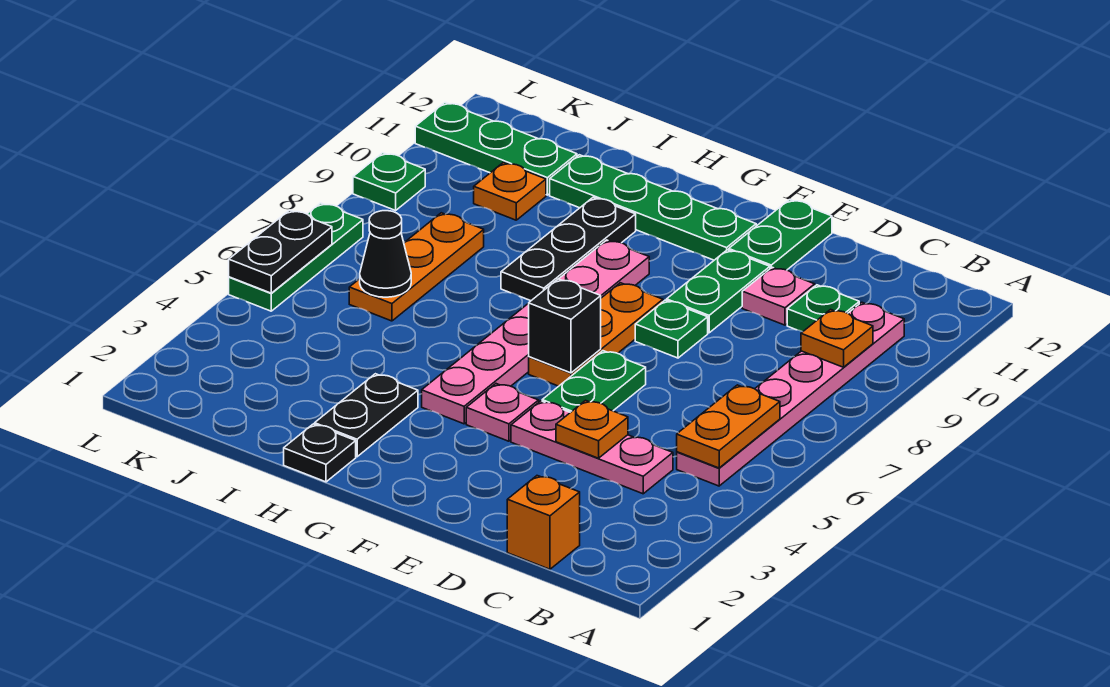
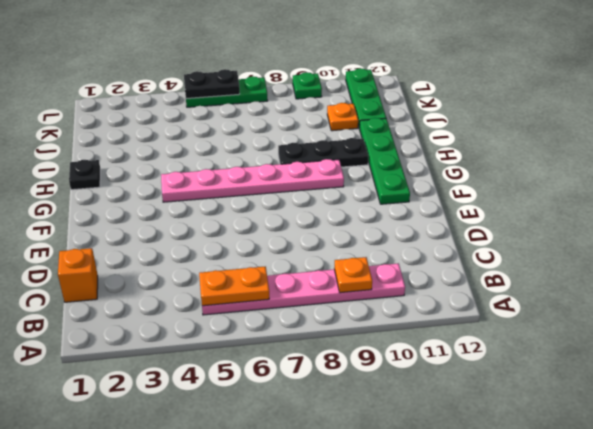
none -> pink 1x3 plate [511,401,673,494]
none -> green 1x1 plate [787,285,859,332]
none -> pink 1x1 plate [742,267,815,325]

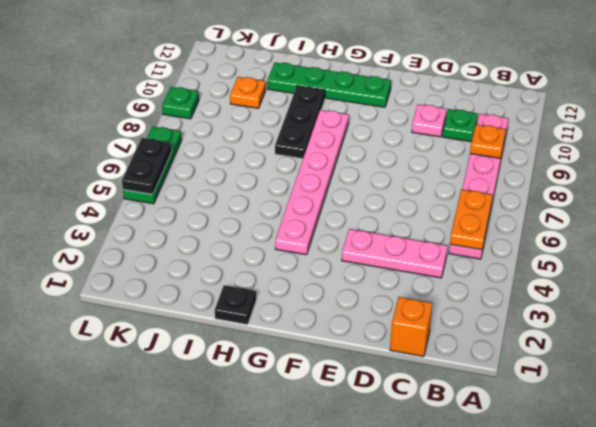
none -> green 1x2 plate [542,351,646,412]
none -> green 1x1 plate [635,300,708,358]
none -> green 1x2 plate [667,250,770,333]

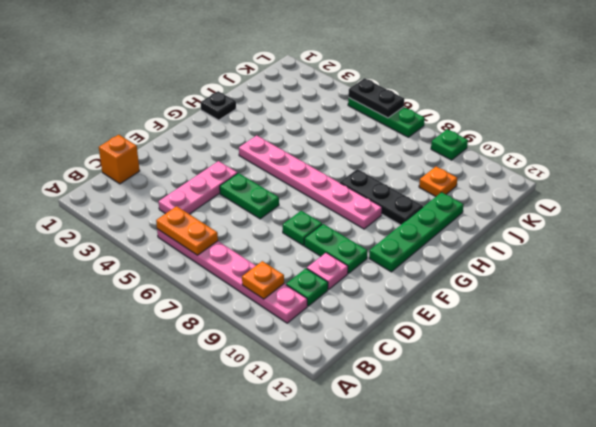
none -> green 1x2 plate [729,200,832,270]
none -> pink 1x1 plate [466,384,539,441]
none -> orange 1x3 plate [529,283,663,386]

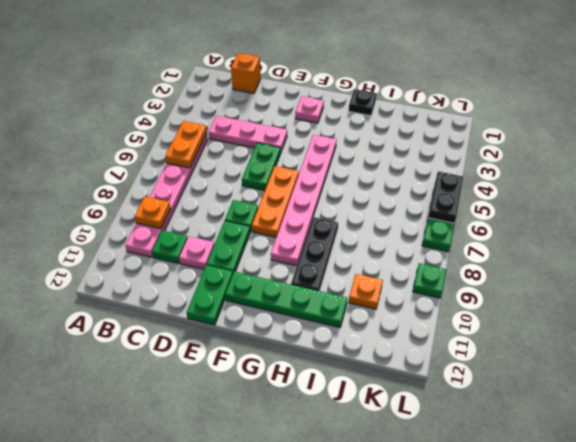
pink 1x1 plate [295,96,324,123] -> pink 1x1 plate moved to [466,384,539,441]
none -> black 1x2 plate [315,374,418,457]
none -> orange 1x3 plate [349,213,484,321]
none -> green 1x3 plate [415,102,577,195]

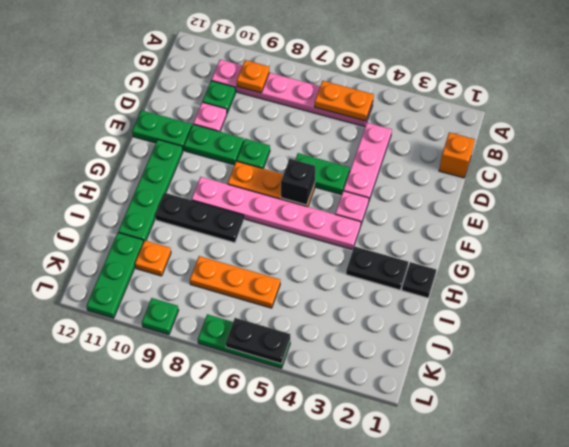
none -> orange 1x1 plate [556,400,628,458]
none -> black 1x1 cone [360,211,411,297]

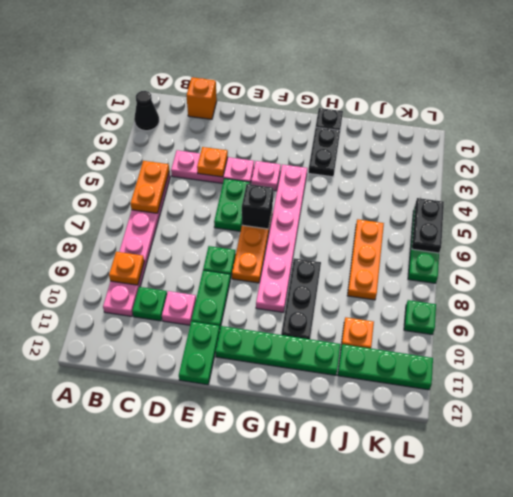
black 1x1 cone [134,91,159,131] -> black 1x1 cone moved to [360,211,411,297]

